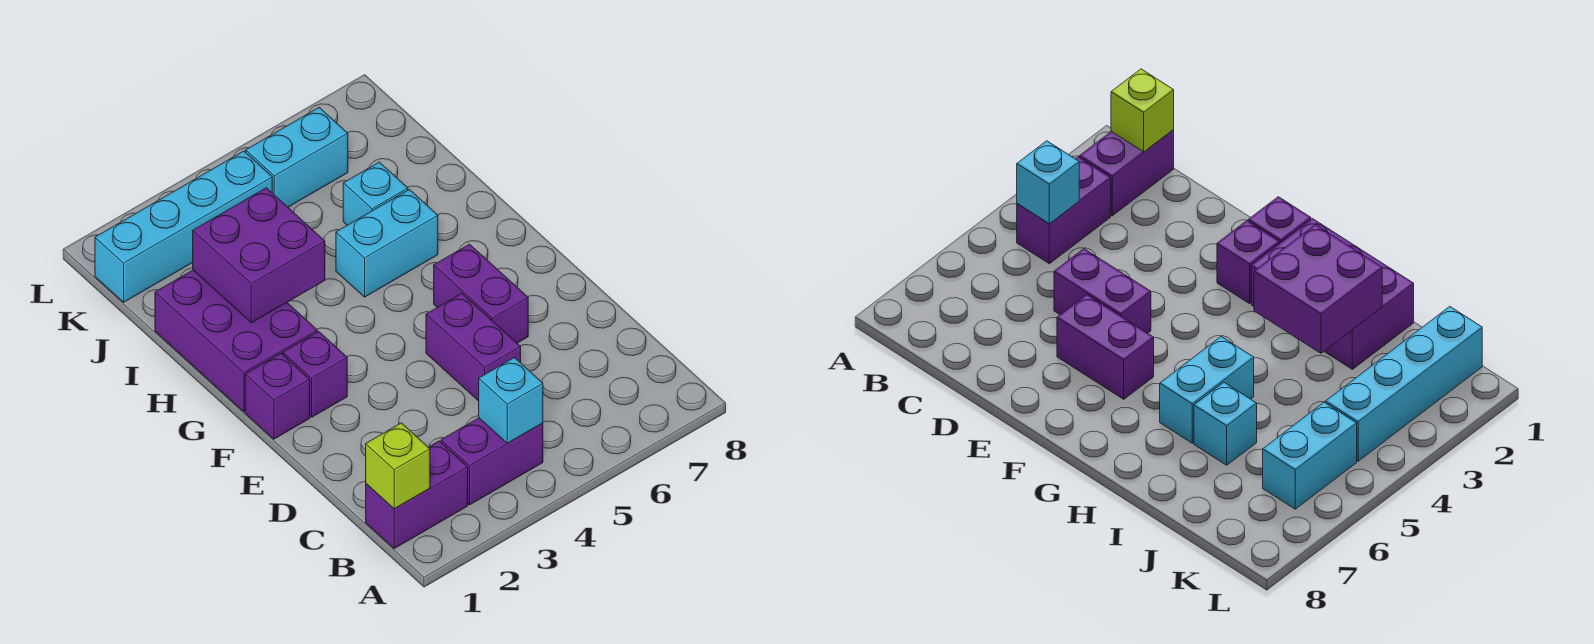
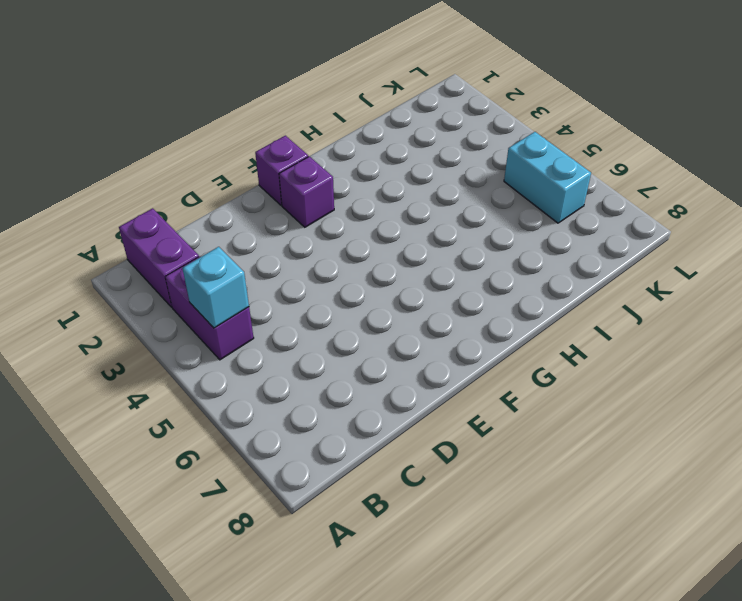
none -> purple 1x2 brick [426,293,521,401]
none -> purple 1x2 brick [434,244,528,343]
none -> purple 2x3 brick [155,270,317,412]

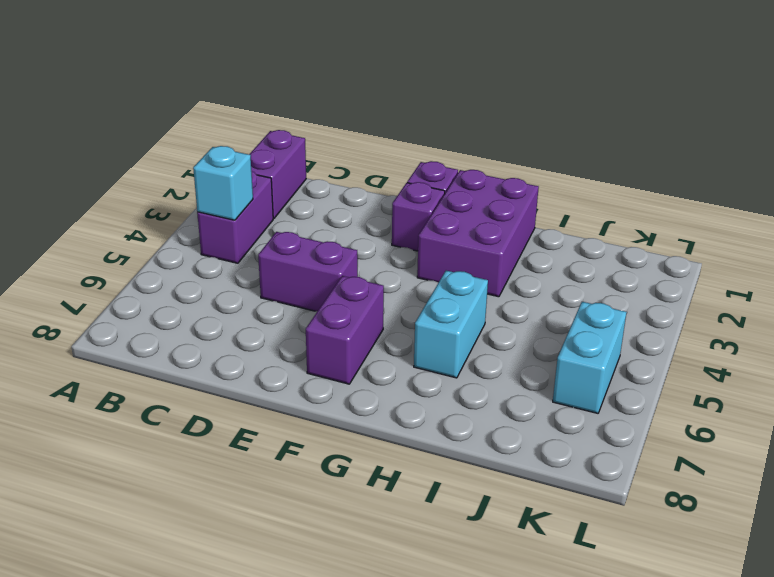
purple 1x2 brick [306,276,384,384] -> purple 1x2 brick turned to [434,244,528,343]
purple 2x3 brick [417,170,539,297] -> purple 2x3 brick turned to [155,270,317,412]
none -> cyan 1x1 brick [343,162,408,225]
none -> cyan 1x4 brick [95,151,272,302]
none -> lime 1x1 brick [366,423,430,509]

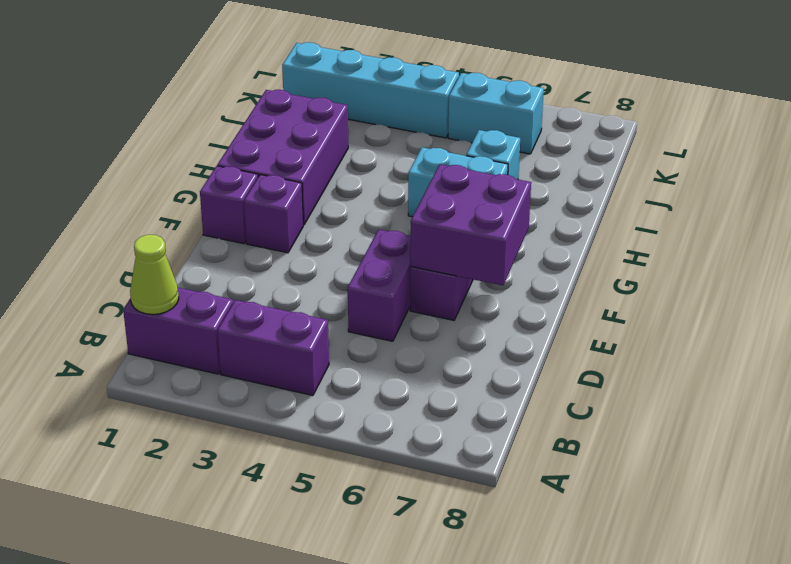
lime 1x1 cone [130,235,179,315] -> lime 1x1 brick [366,423,430,509]
purple 2x2 brick [410,164,531,286] -> purple 2x2 brick moved to [193,188,325,323]
none -> cyan 1x1 brick [479,358,543,443]

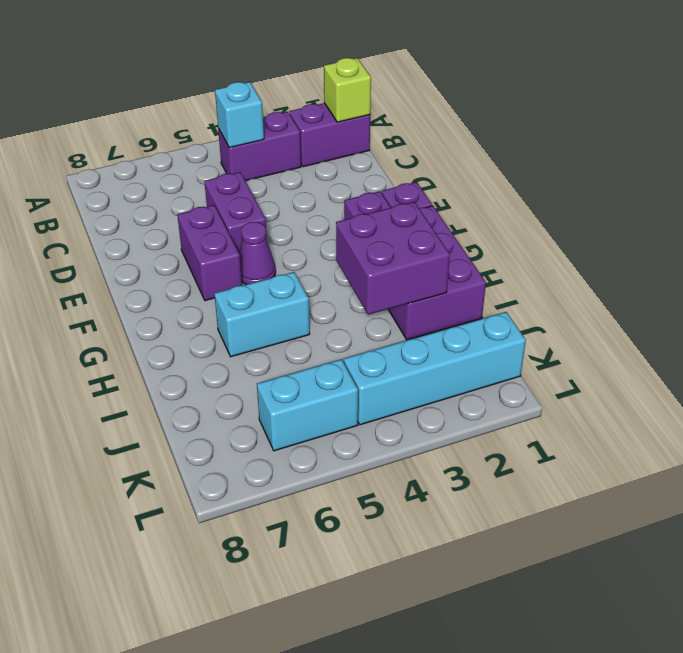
purple 1x1 cone [239,222,276,285] -> none
none -> cyan 1x1 brick [343,162,408,225]

